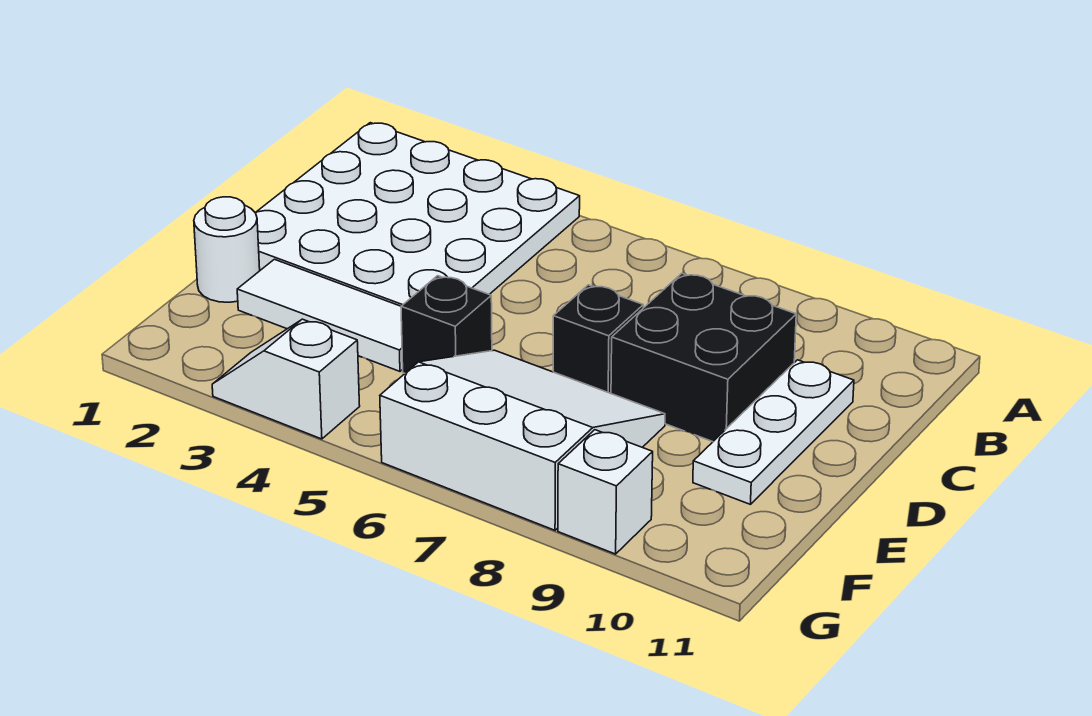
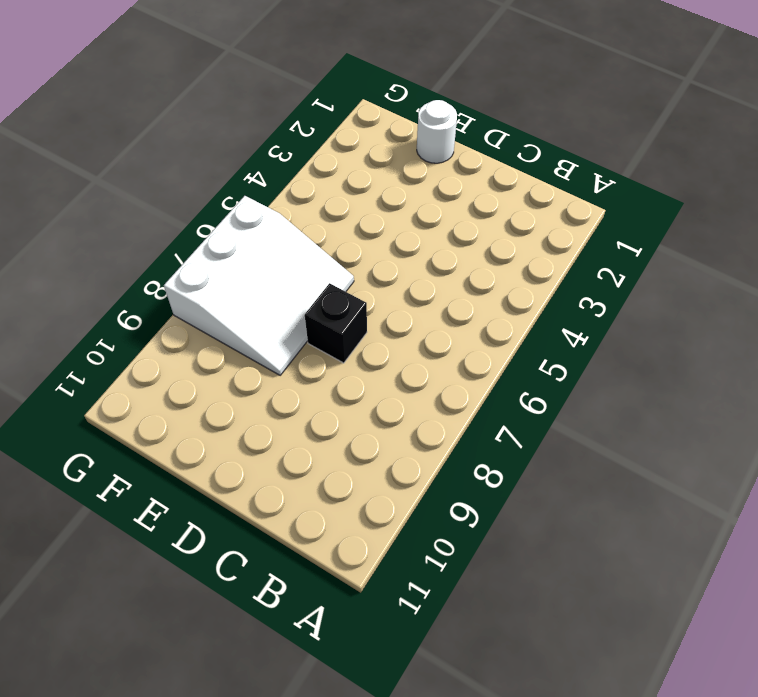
none -> white 4x4 plate [256,123,580,306]
none -> black 2x2 brick [611,273,796,442]

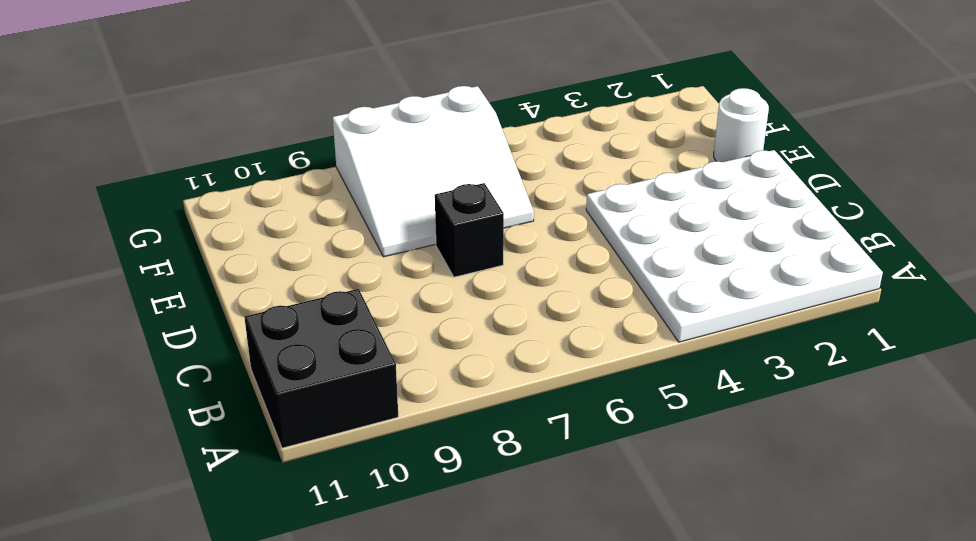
black 2x2 brick [244,289,398,448] -> black 2x2 brick moved to [611,273,796,442]
none -> white 1x3 plate [693,360,854,504]
none -> white 1x3 tile [237,259,403,371]

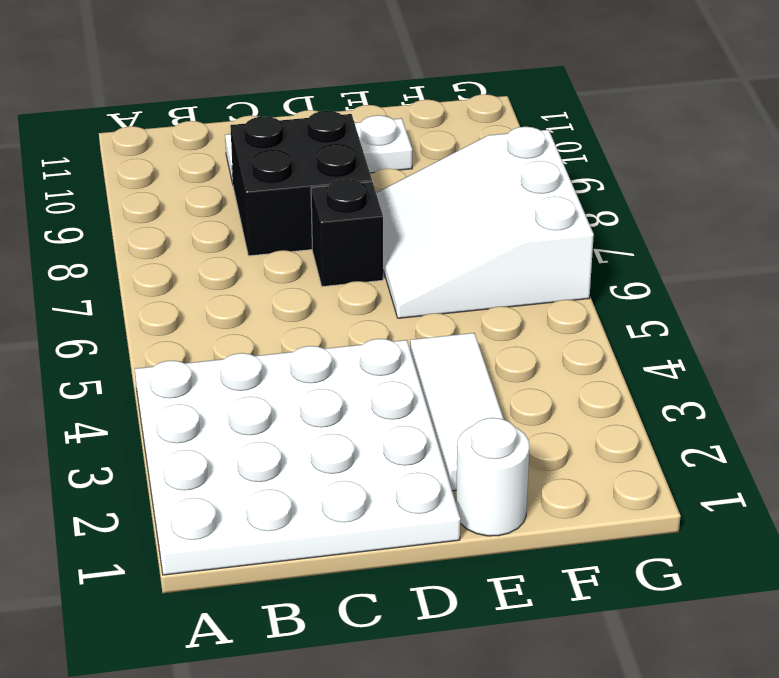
none -> black 1x1 brick [401,276,492,373]
none -> white 1x2 slope [212,319,360,439]

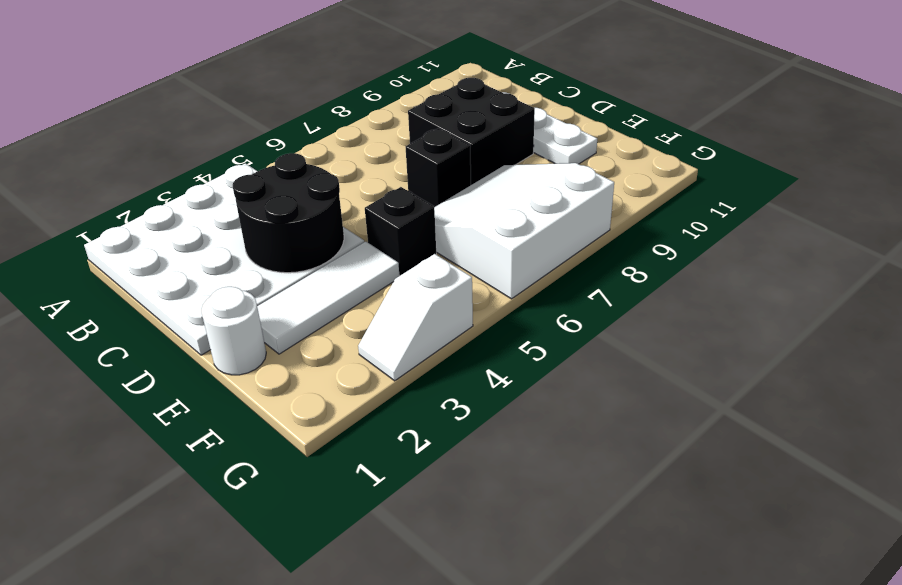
black 2x2 round brick [233,153,344,273] -> none
none -> white 1x1 brick [558,430,653,554]

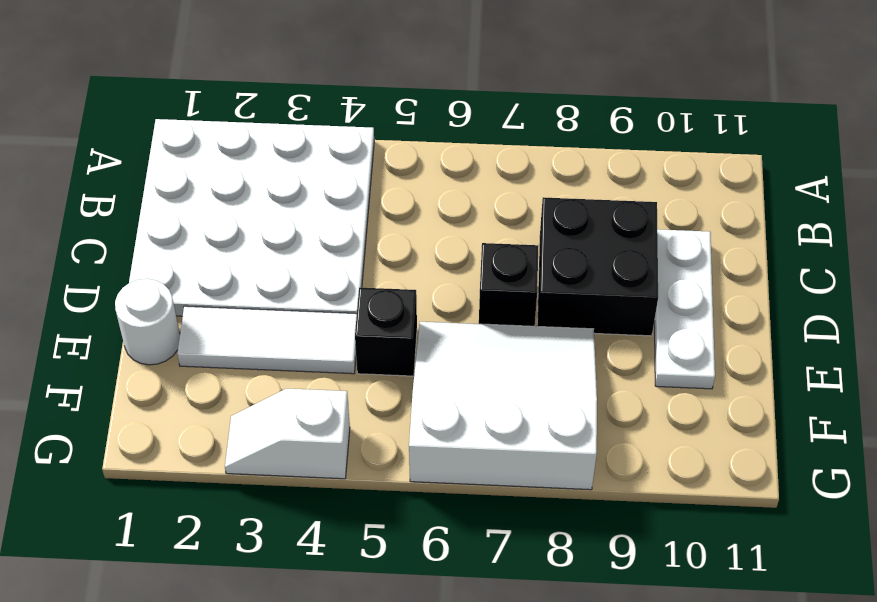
none -> white 1x1 brick [558,430,653,554]

